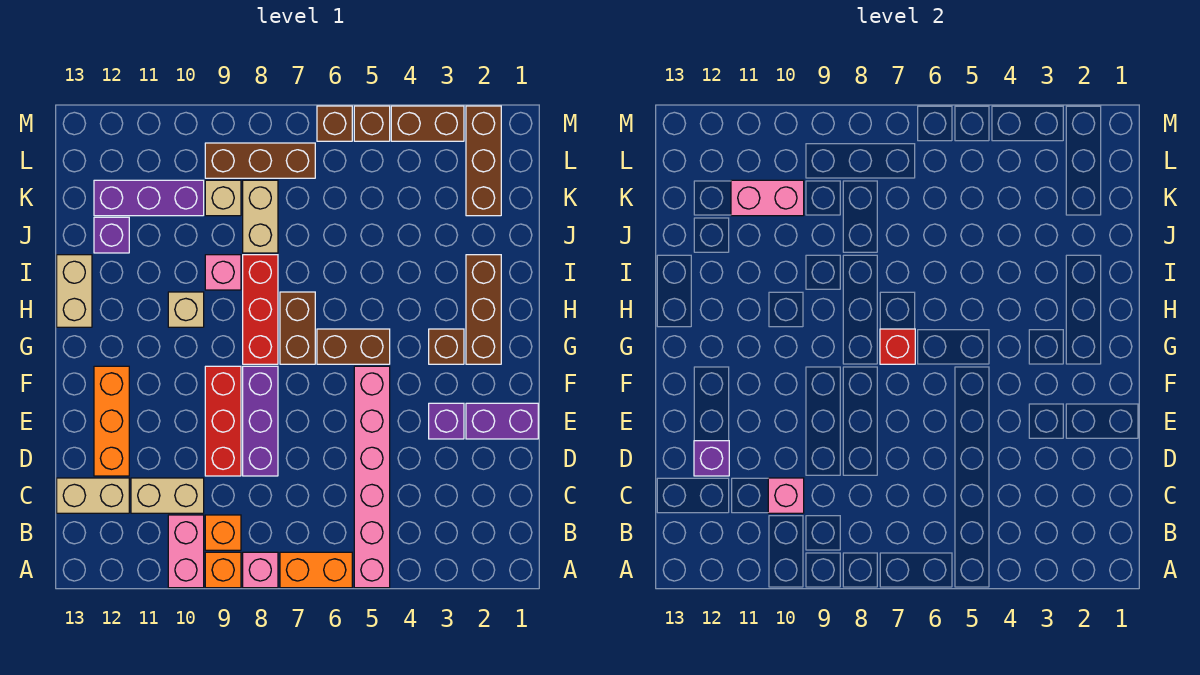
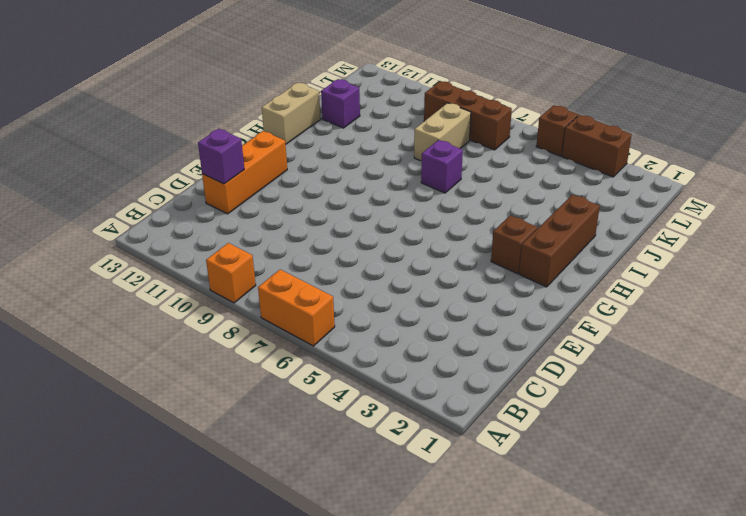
purple 1x1 brick [421,140,463,193] -> purple 1x1 brick moved to [429,403,464,439]
none -> pink 1x6 brick [354,366,390,588]
none -> pink 1x1 brick [243,552,278,588]
none -> pink 1x2 brick [168,515,204,588]
none -> orange 1x1 brick [205,515,241,550]

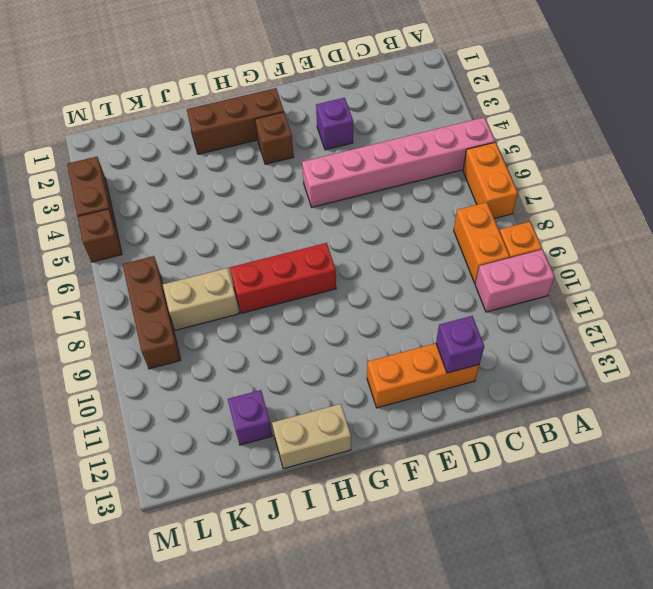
orange 1x2 brick [454,202,510,283] -> orange 1x1 brick [205,515,241,550]
none -> pink 1x1 brick [243,552,278,588]
none -> tan 1x2 brick [131,478,204,513]
none -> tan 1x2 brick [57,478,129,513]
none -> purple 1x3 brick [243,366,278,476]

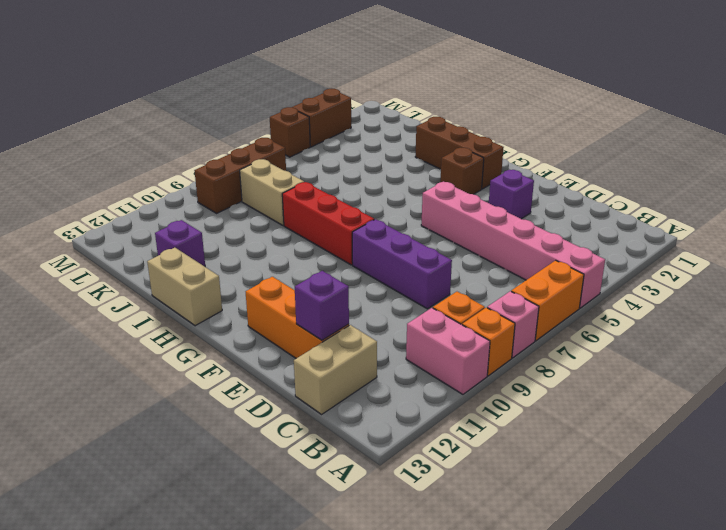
none -> tan 1x2 brick [131,478,204,513]
none -> red 1x3 brick [205,366,241,476]
none -> purple 1x2 brick [466,403,538,439]
none -> brown 1x2 brick [317,329,390,364]

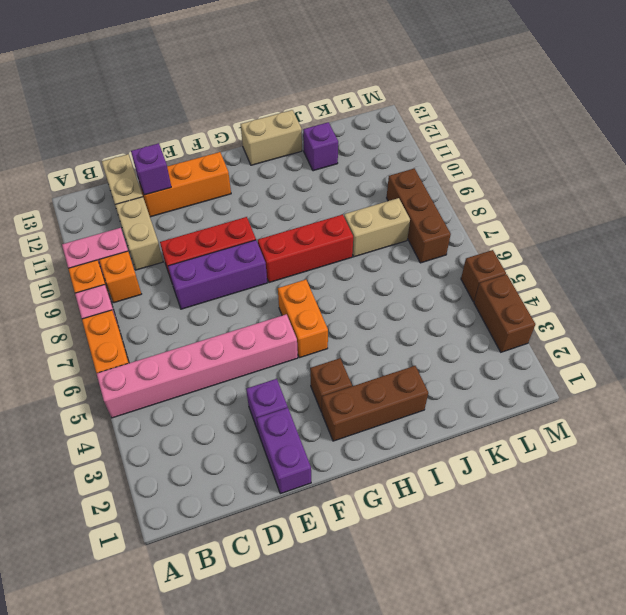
orange 1x2 brick [278,280,328,358] -> brown 1x2 brick [317,329,390,364]
none -> brown 1x2 brick [280,292,315,364]
none -> tan 1x1 brick [168,292,204,327]
none -> pink 1x1 brick [205,255,241,290]
none -> brown 1x3 brick [466,106,501,216]

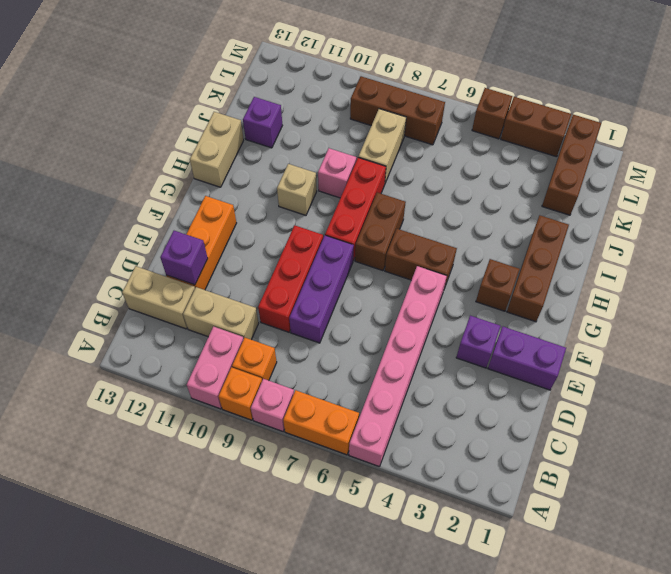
none -> tan 1x1 brick [205,180,241,216]
none -> purple 1x3 brick [94,180,204,216]
none -> brown 1x1 brick [317,106,352,141]
none -> pink 1x1 brick [768,478,804,513]

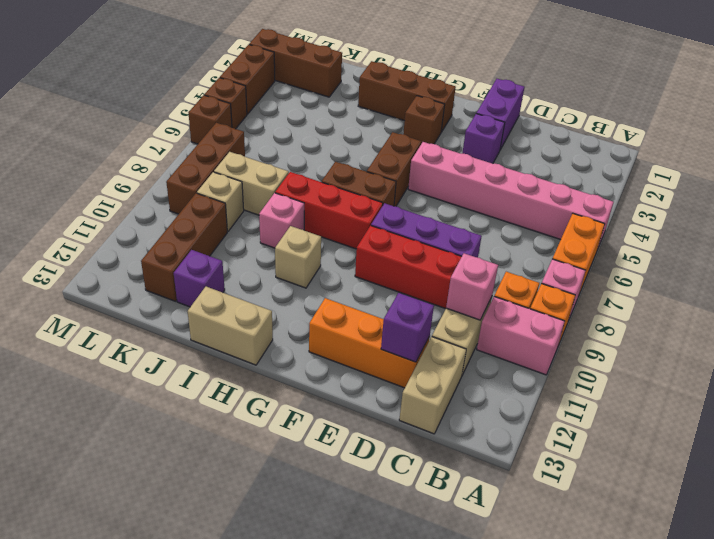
brown 1x3 brick [141,193,227,301] -> purple 1x3 brick [94,180,204,216]
none -> red 1x1 brick [880,329,915,364]
none -> pink 1x2 brick [731,180,804,216]

